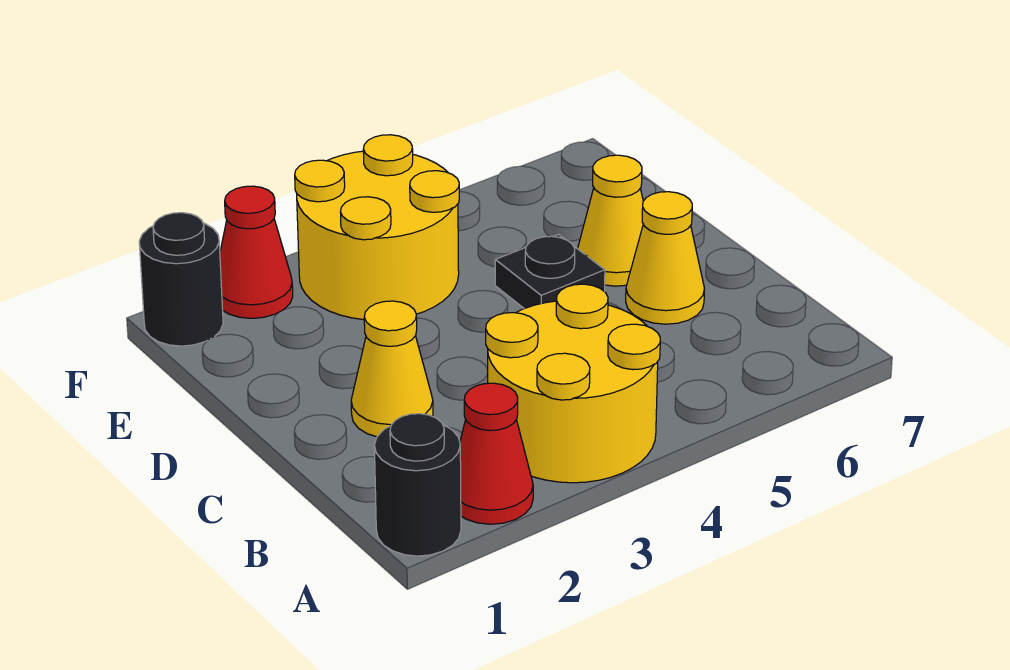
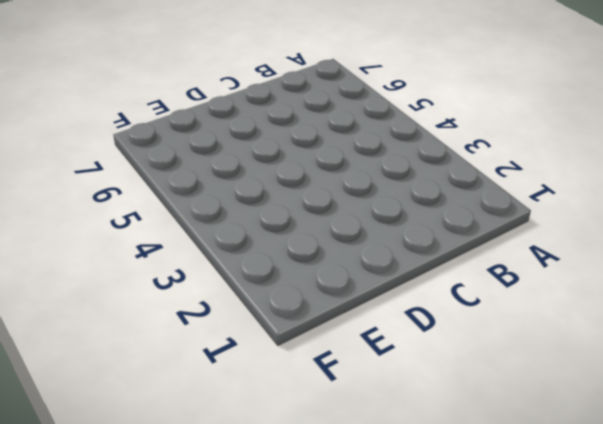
none -> black 1x1 round brick [374,414,461,556]
none -> red 1x1 cone [460,383,533,524]

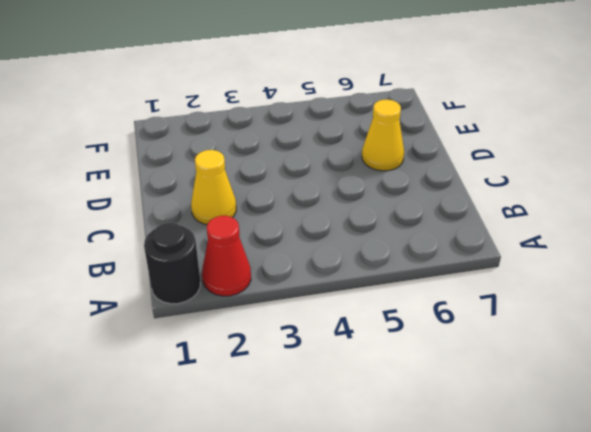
none -> yellow 2x2 round brick [486,284,660,483]
none -> yellow 1x1 cone [626,192,705,324]

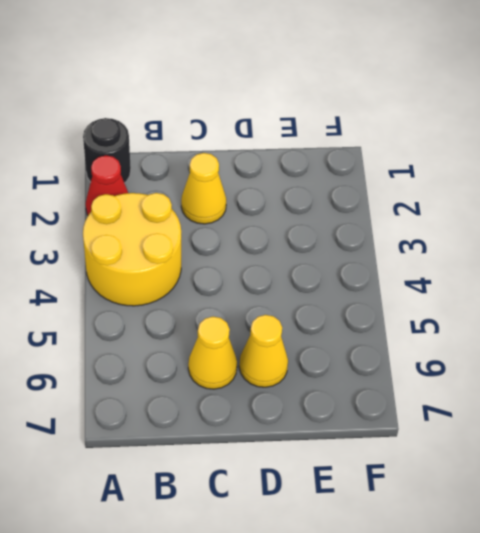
none -> black 1x1 plate [495,235,605,309]
none -> yellow 2x2 round brick [295,135,459,320]

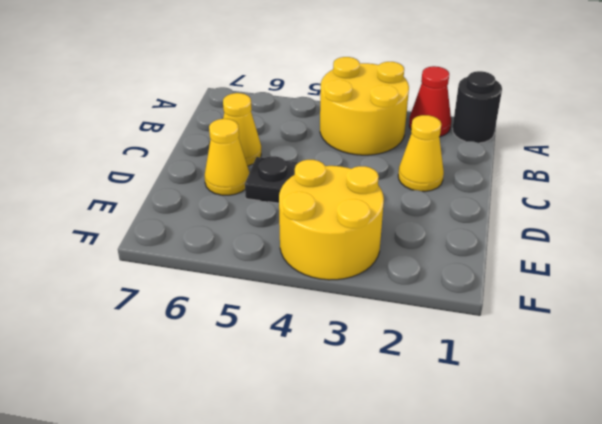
none -> black 1x1 round brick [139,213,223,346]
none -> red 1x1 cone [220,186,293,318]

